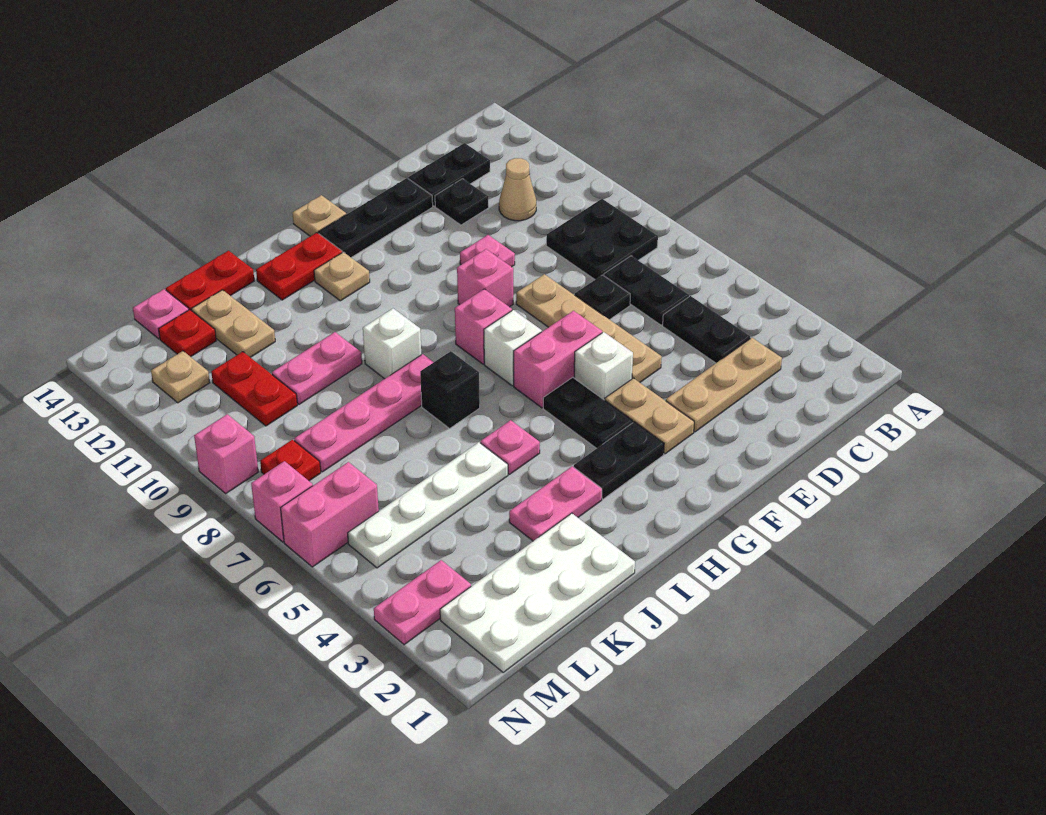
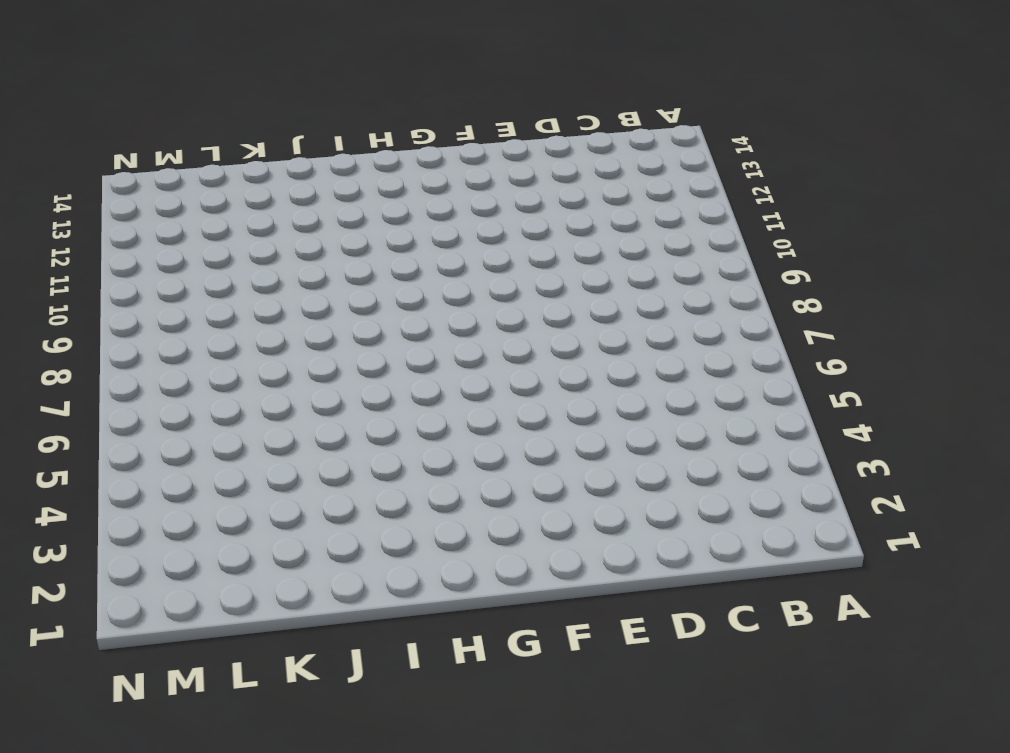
none -> black 2x2 plate [546,199,658,280]
none -> tan 1x3 plate [666,338,782,432]
none -> black 1x2 plate [663,296,750,363]
none -> black 1x2 plate [604,256,689,325]

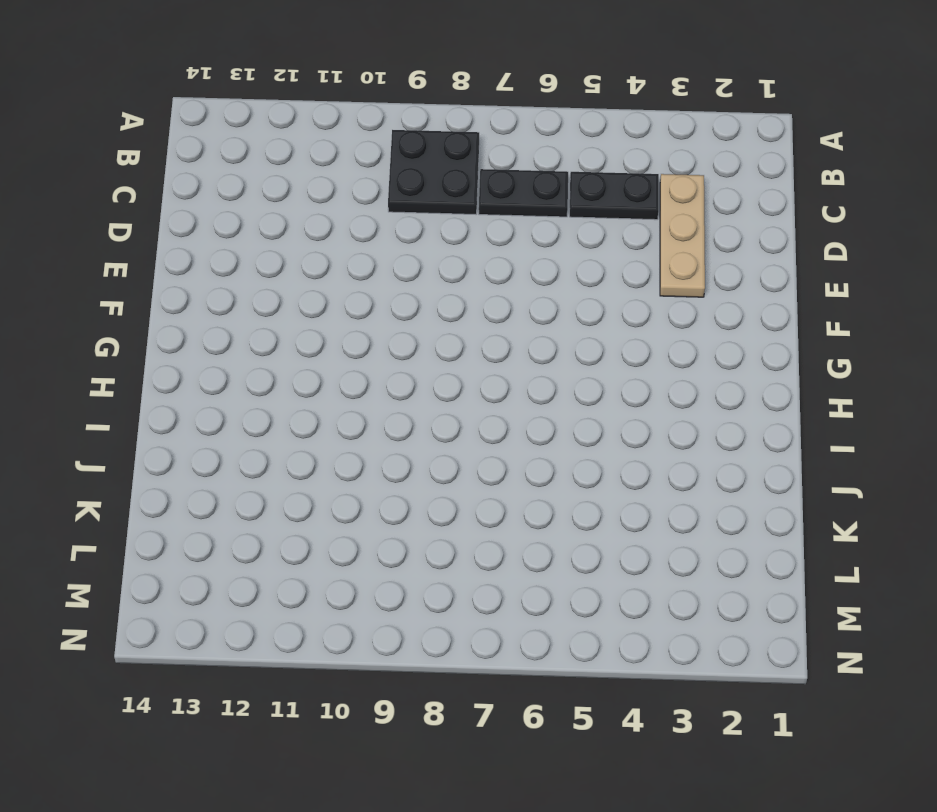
none -> tan 1x1 cone [499,158,536,221]
none -> black 1x2 plate [408,143,490,206]
none -> black 1x1 plate [575,275,630,320]
none -> black 1x1 plate [435,179,489,225]

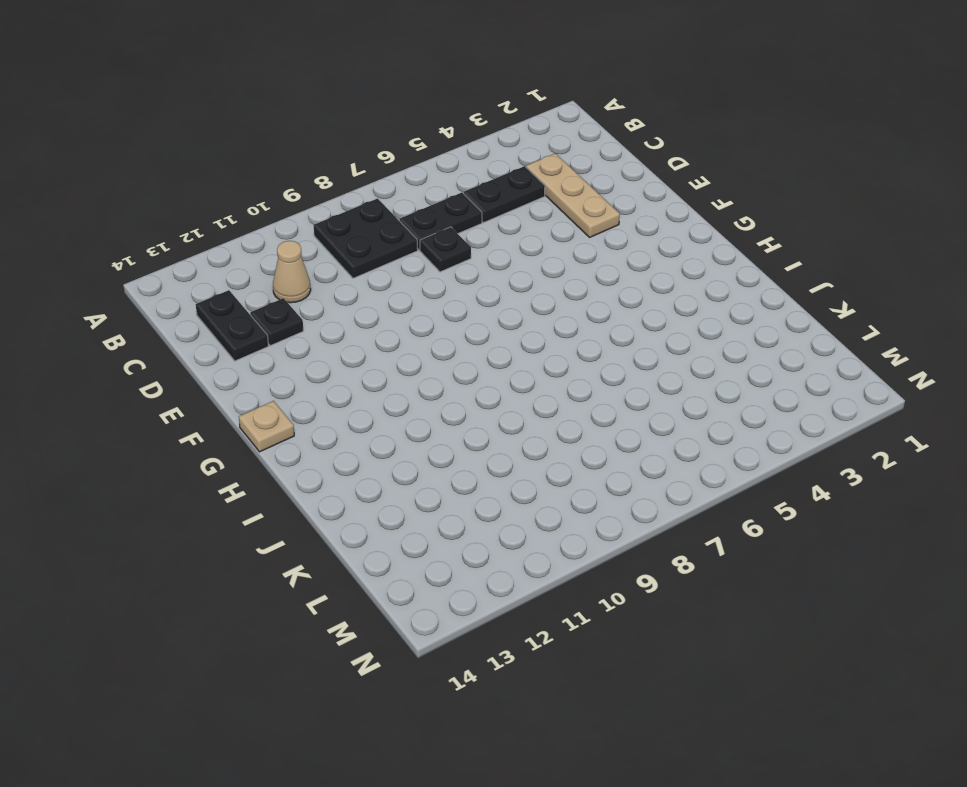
none -> tan 1x4 plate [516,274,662,382]
none -> pink 1x1 plate [460,235,515,267]
none -> black 1x3 plate [319,178,433,257]
none -> tan 1x2 plate [605,378,694,454]

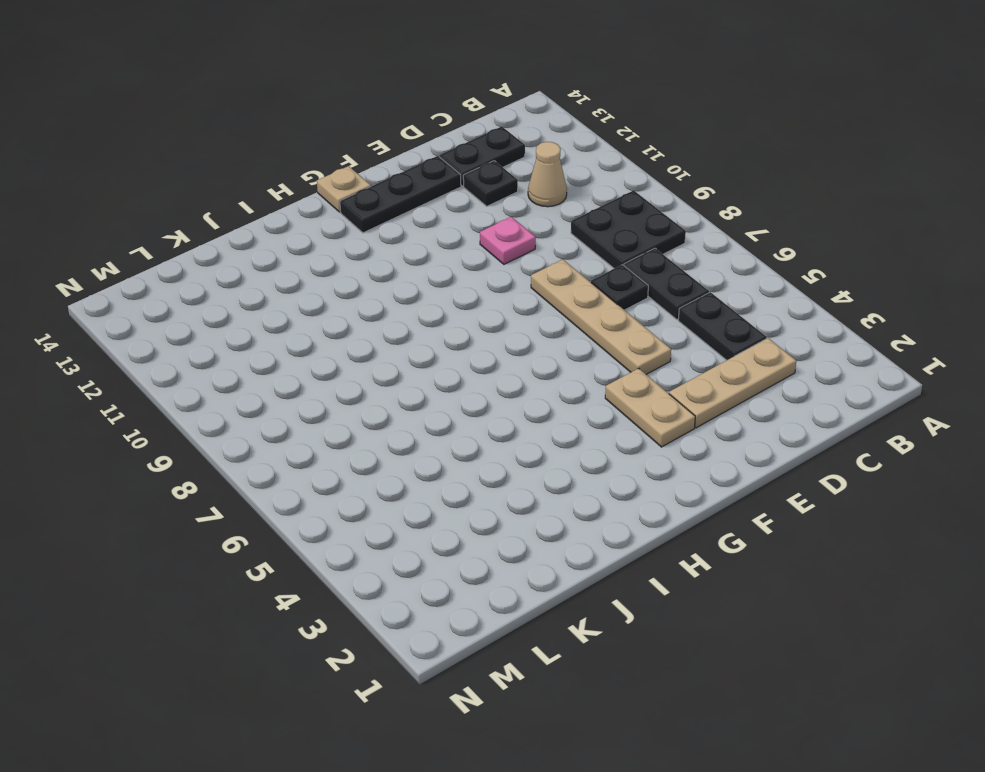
none -> white 1x1 brick [574,332,633,400]
none -> pink 1x2 brick [514,311,602,408]
none -> pink 1x1 brick [457,249,513,307]
none -> black 1x2 plate [574,422,664,499]

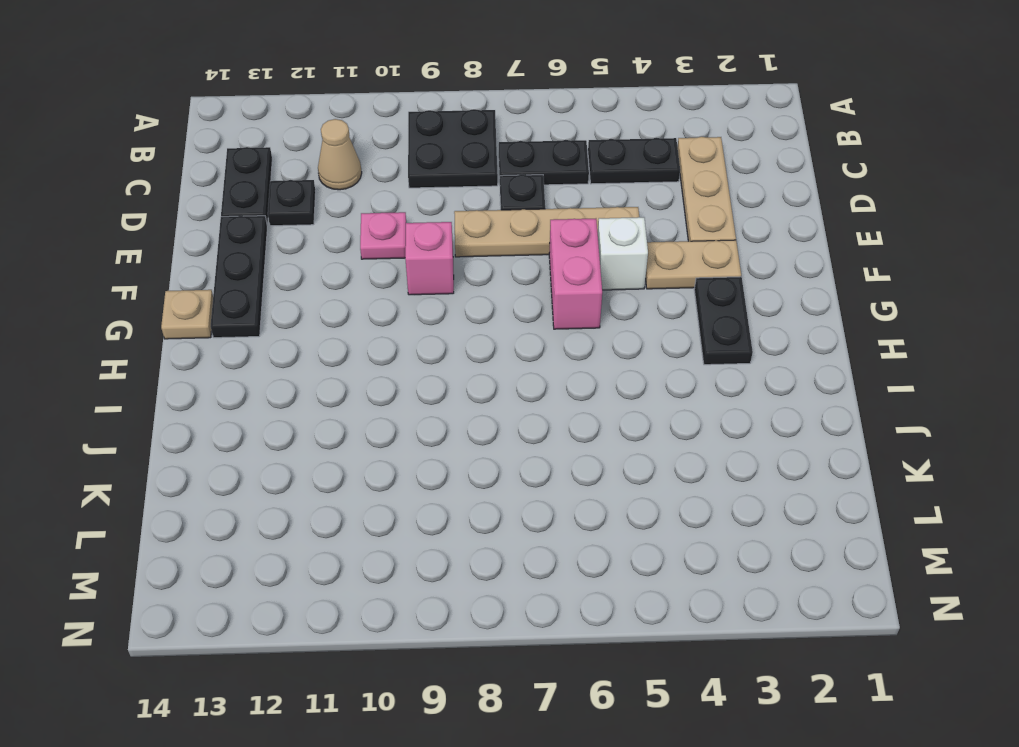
none -> black 1x2 plate [543,377,633,448]
none -> white 1x1 brick [484,310,542,386]
none -> pink 1x1 brick [455,289,512,364]
none -> tan 1x1 plate [314,252,370,301]

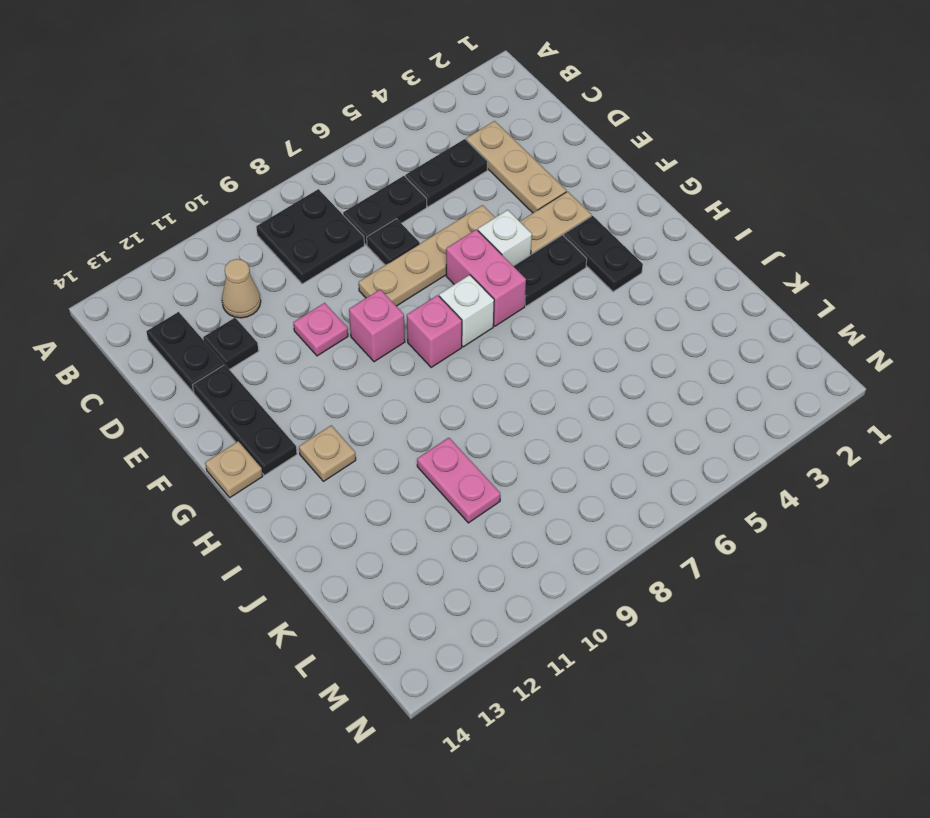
none -> red 1x2 plate [256,233,342,300]
none -> pink 1x2 plate [509,466,602,541]
none -> pink 1x1 plate [480,420,540,474]
none -> black 1x1 brick [420,351,480,428]

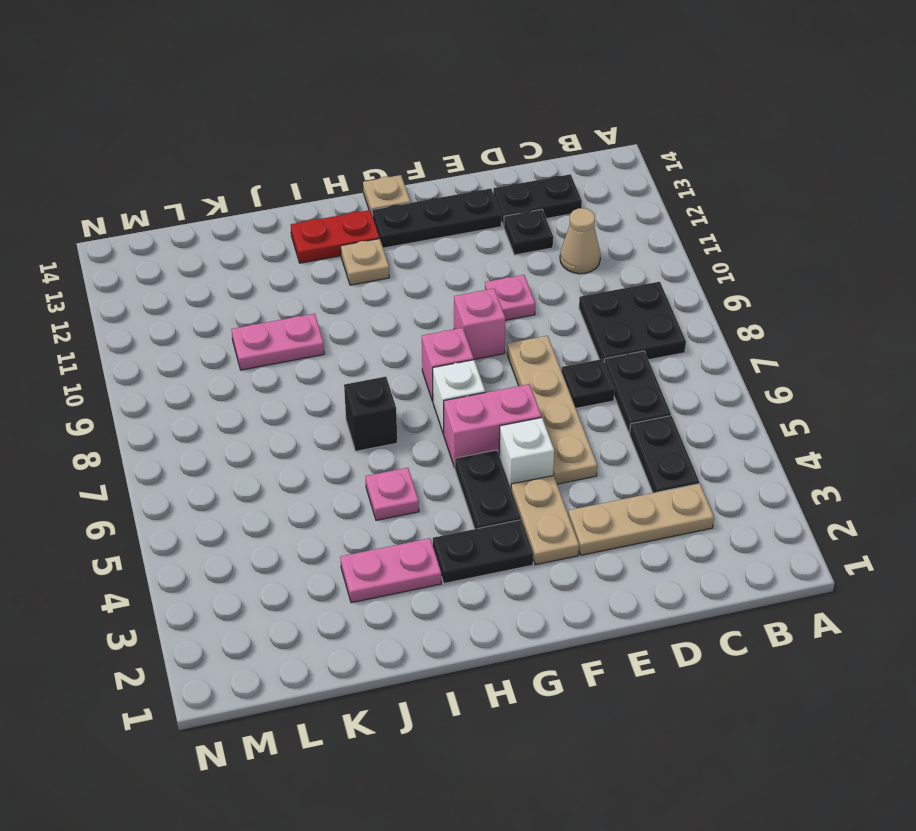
none -> pink 1x4 plate [294,354,434,472]
none -> white 1x1 brick [363,308,421,379]
none -> white 2x4 plate [440,513,635,672]
none -> white 1x4 plate [348,442,508,568]

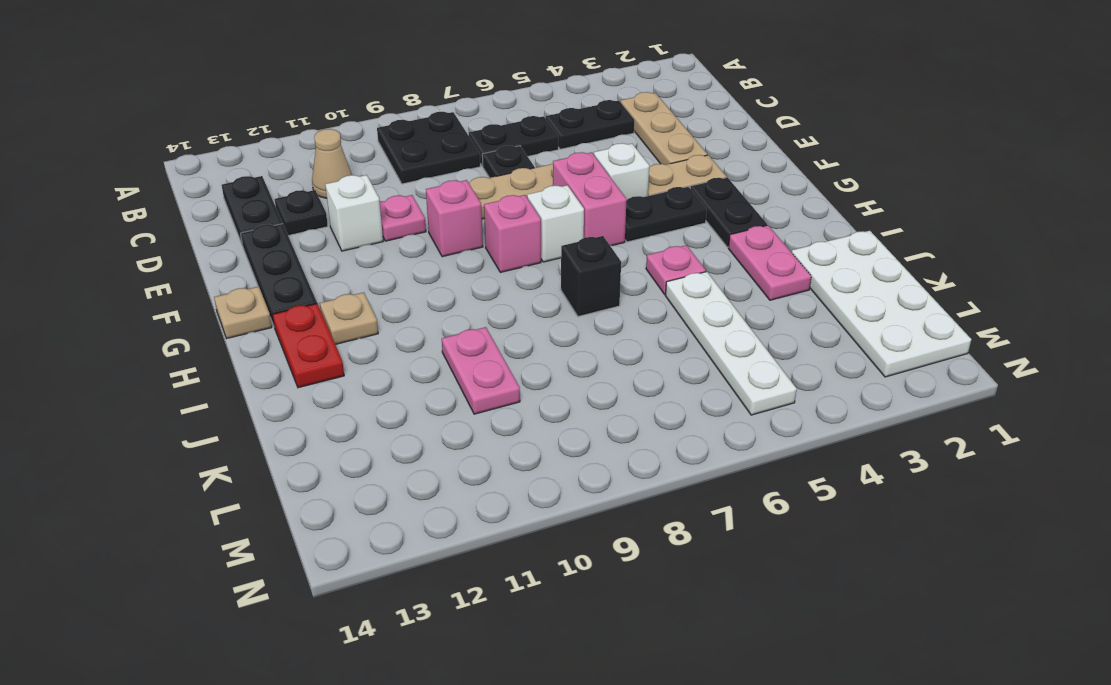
white 1x1 brick [325,175,383,251] -> white 1x1 brick moved to [363,308,421,379]
none -> pink 1x4 plate [294,354,434,472]
none -> red 1x2 plate [166,251,254,311]
none -> tan 1x2 plate [192,290,275,357]
none -> red 1x2 plate [211,352,297,426]

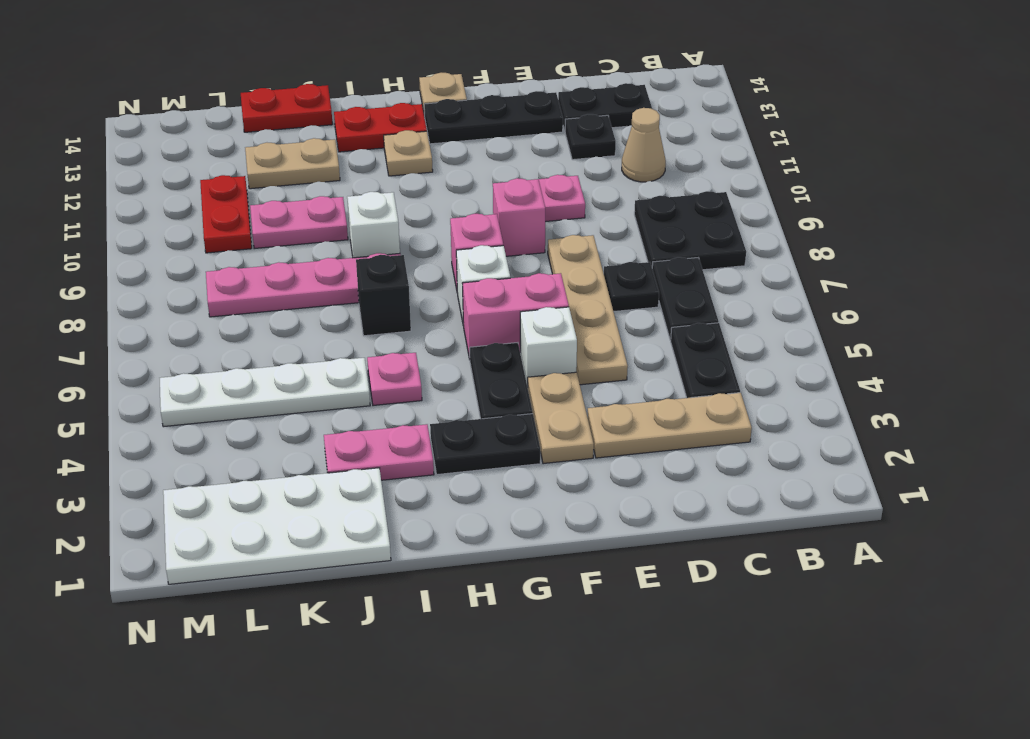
tan 1x2 plate [245,138,340,189] -> tan 1x2 plate turned to [192,290,275,357]
none -> red 1x1 plate [159,310,216,357]
none -> pink 1x1 plate [133,289,189,339]
none -> pink 1x2 plate [374,560,471,645]
none -> pink 1x2 brick [281,462,379,567]

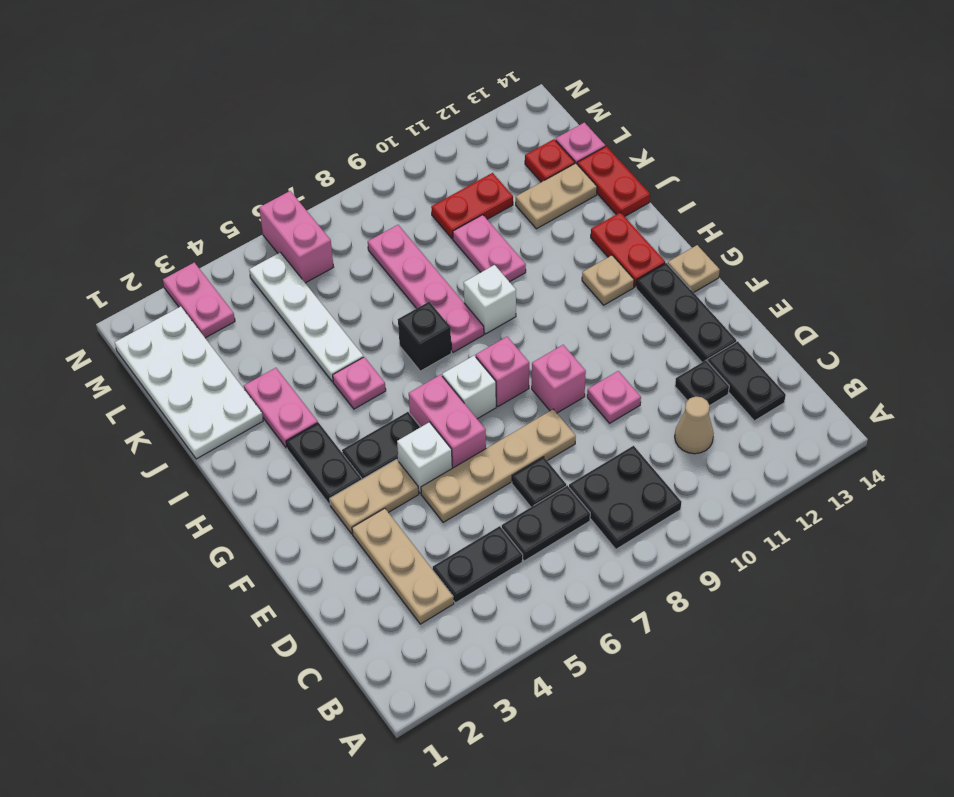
none -> red 1x1 plate [260,440,321,481]
none -> tan 1x1 plate [151,351,210,403]
none -> pink 1x1 brick [251,461,313,542]
none -> pink 1x1 brick [194,414,258,493]

